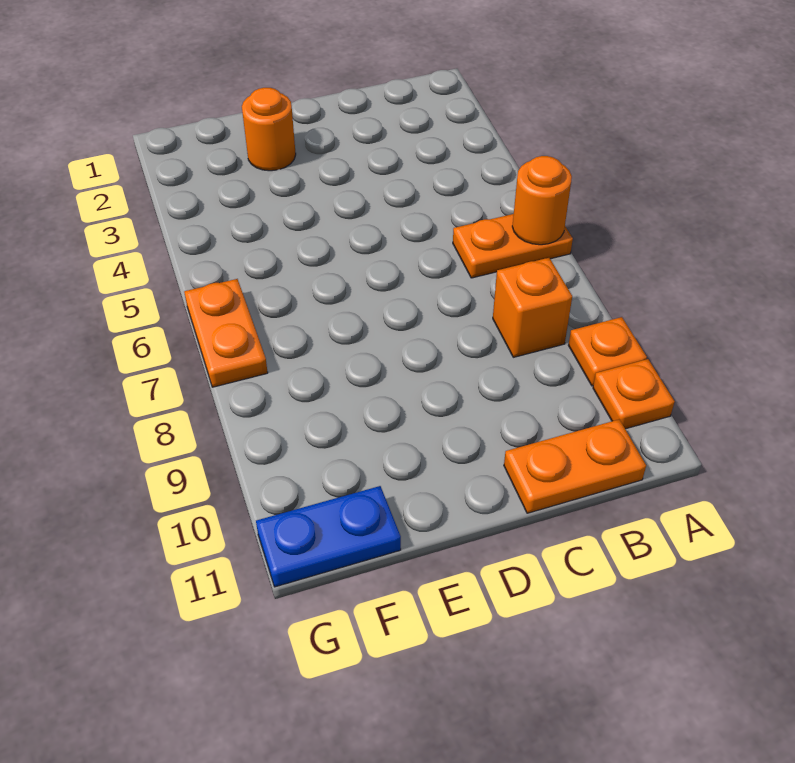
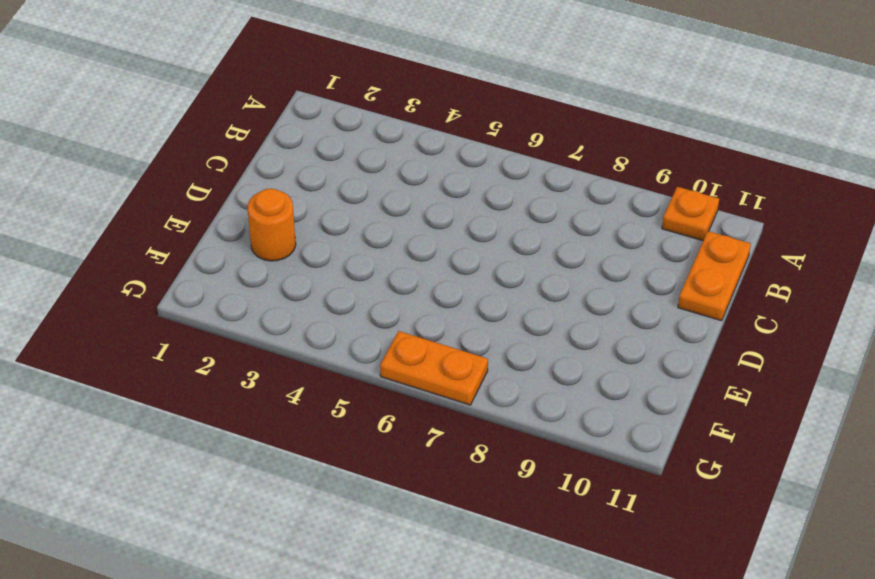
none -> orange 1x2 plate [453,214,573,278]
none -> orange 1x1 plate [568,317,647,386]

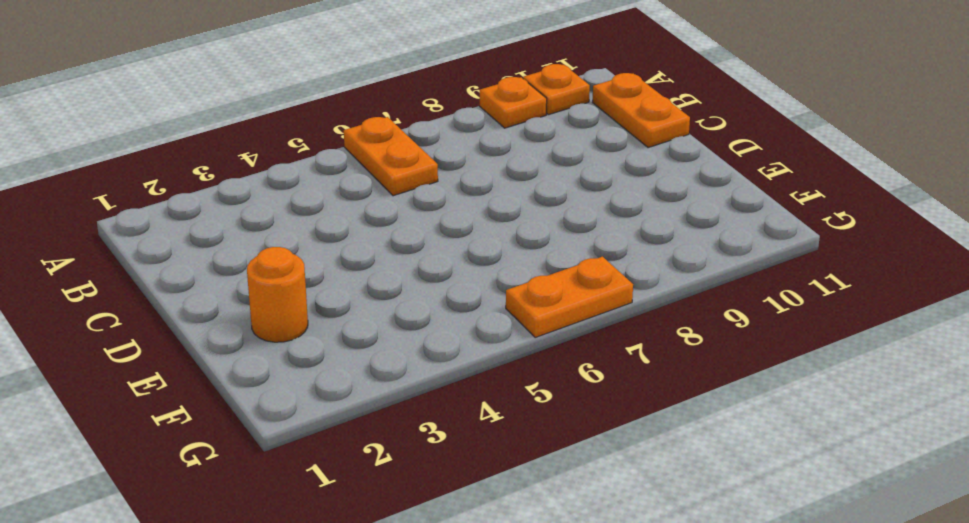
none -> orange 1x1 brick [493,258,572,357]
none -> blue 1x2 plate [256,486,401,587]

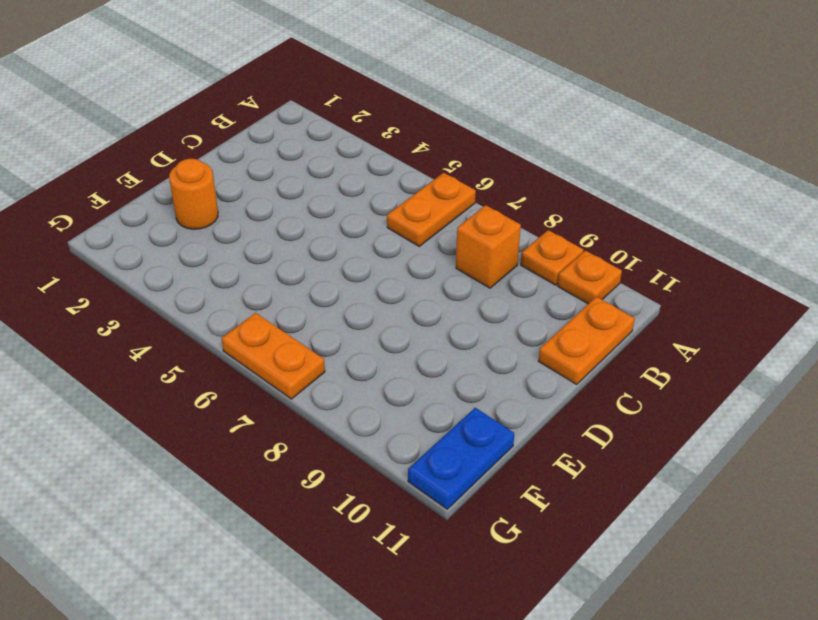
none -> orange 1x1 round brick [512,156,572,245]

